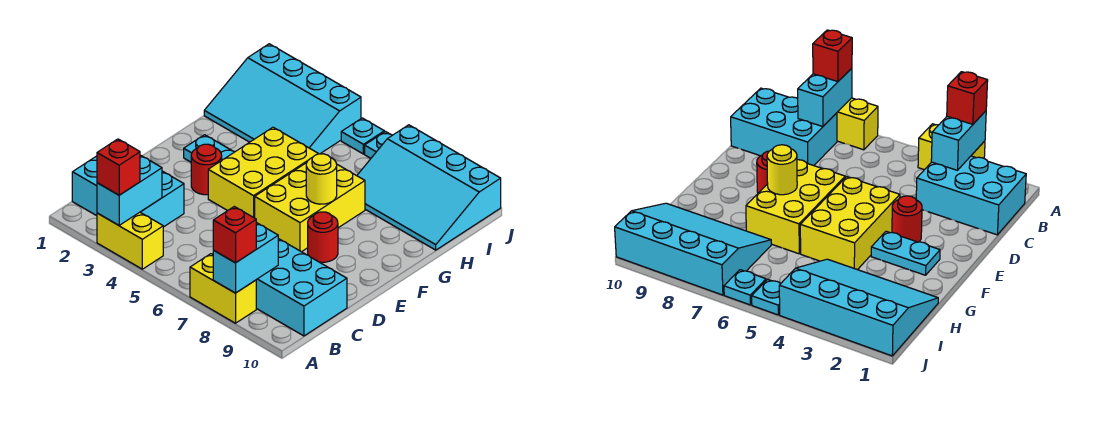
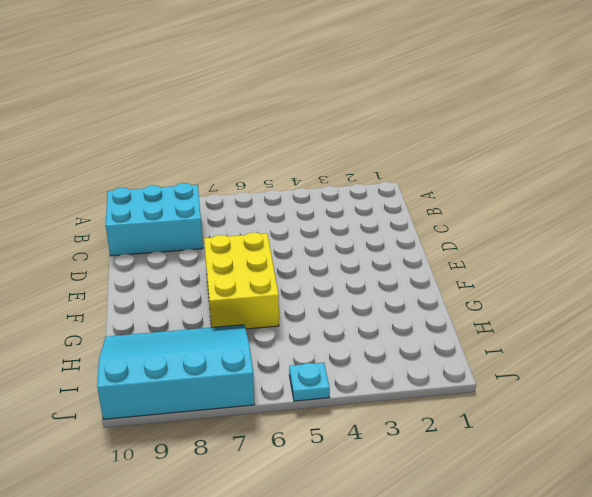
none -> yellow 1x2 brick [97,212,163,269]
none -> yellow 1x2 brick [190,254,256,323]
none -> cyan 2x3 brick [72,156,184,227]

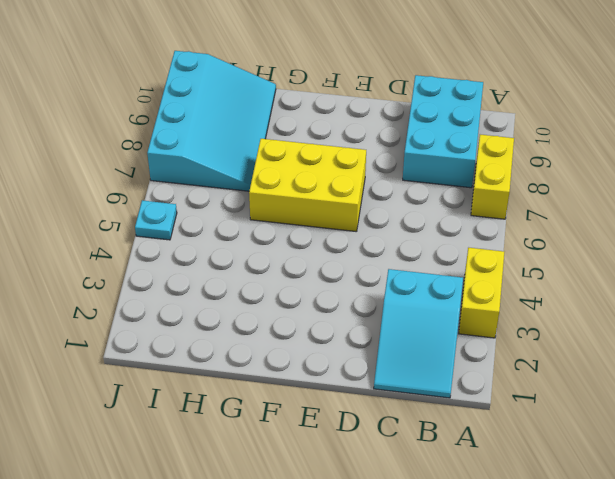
cyan 2x3 slope [374,269,463,398] -> cyan 2x3 brick [72,156,184,227]
none -> red 1x1 round brick [191,144,222,195]
none -> yellow 2x3 brick [208,127,318,218]
none -> red 1x1 round brick [308,212,338,262]

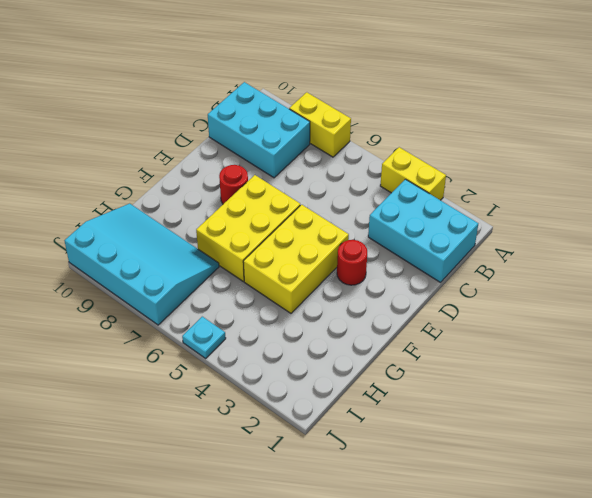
none -> cyan 1x2 plate [184,135,234,162]
none -> cyan 3x4 slope [204,44,361,154]
none -> cyan 1x1 plate [365,132,392,158]

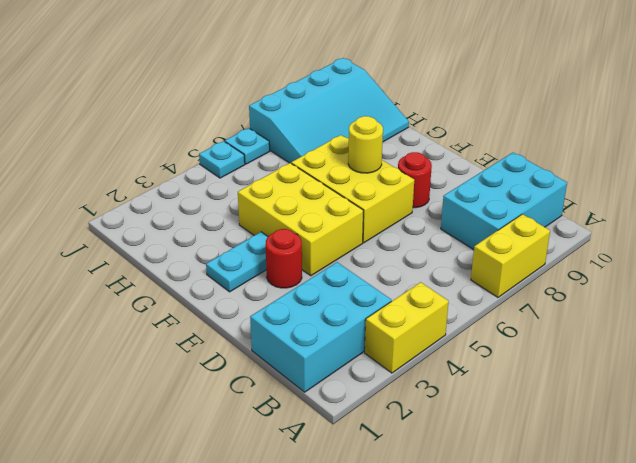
none -> cyan 3x4 slope [204,44,361,154]
none -> cyan 1x2 brick [97,155,162,225]
none -> cyan 1x2 brick [213,223,278,293]

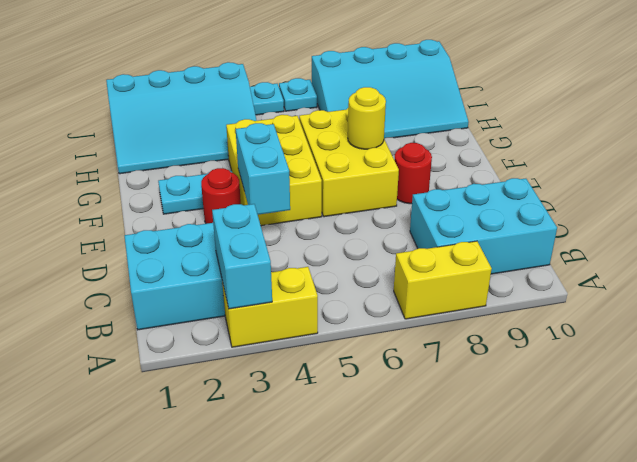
cyan 1x2 brick [236,123,290,215] -> cyan 1x2 brick moved to [213,223,278,293]
none -> red 1x1 brick [97,139,140,195]
none -> red 1x1 brick [213,207,256,263]

